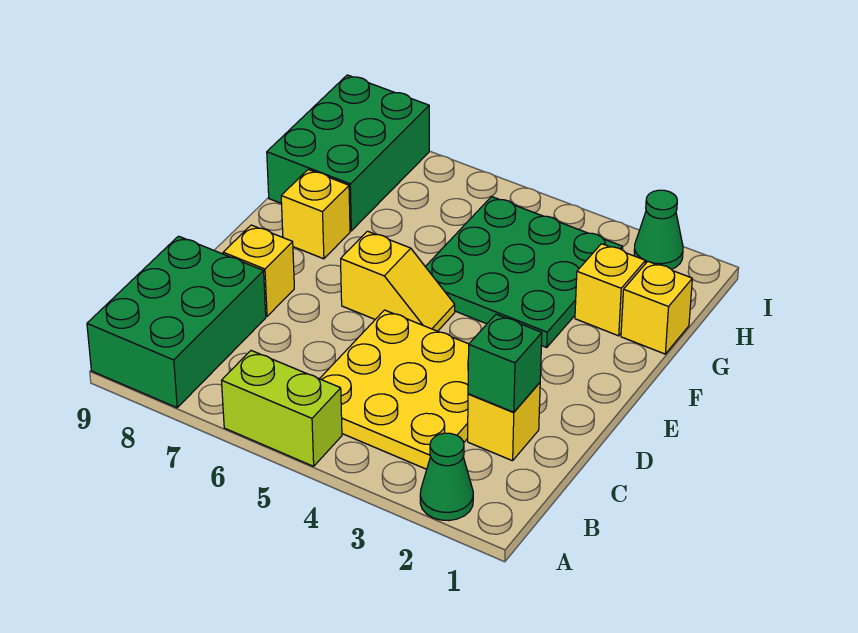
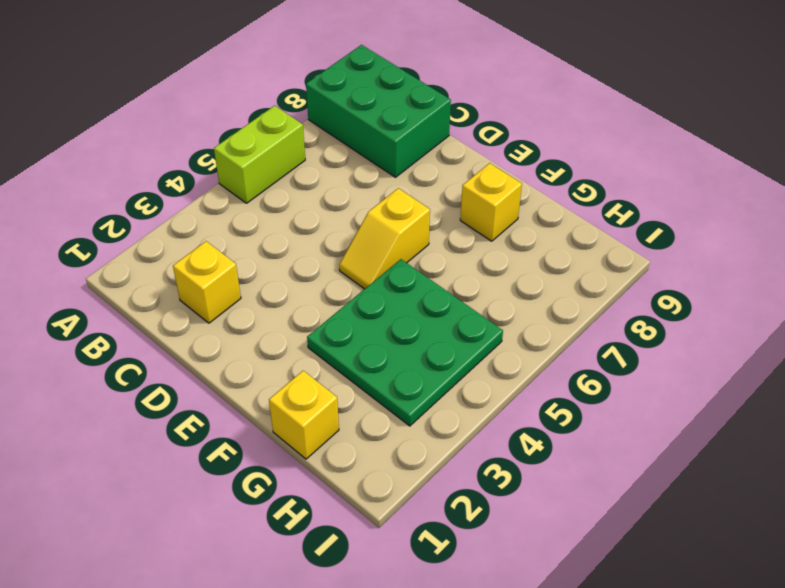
none -> green 1x1 cone [420,433,473,521]
none -> yellow 3x3 plate [320,310,469,469]
none -> yellow 1x1 brick [223,225,294,316]

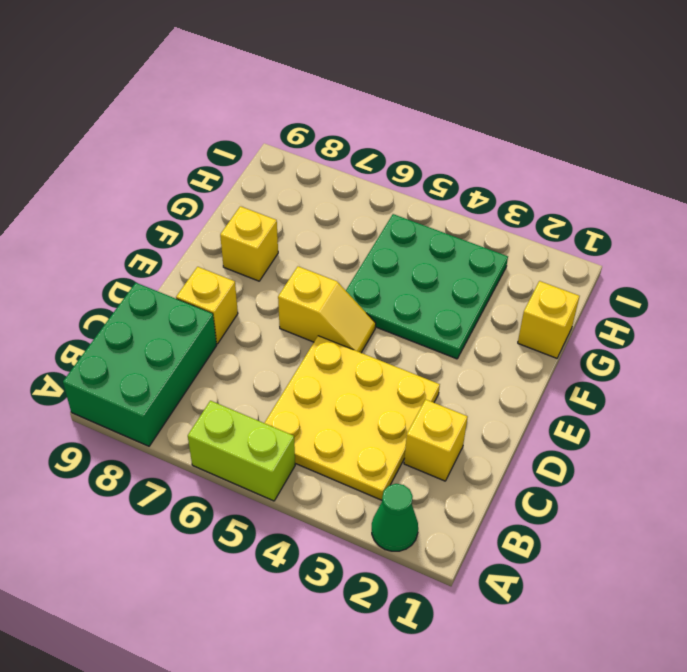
none -> yellow 1x1 brick [575,244,645,336]
none -> green 2x3 brick [267,75,429,231]
none -> green 1x1 cone [634,190,683,269]

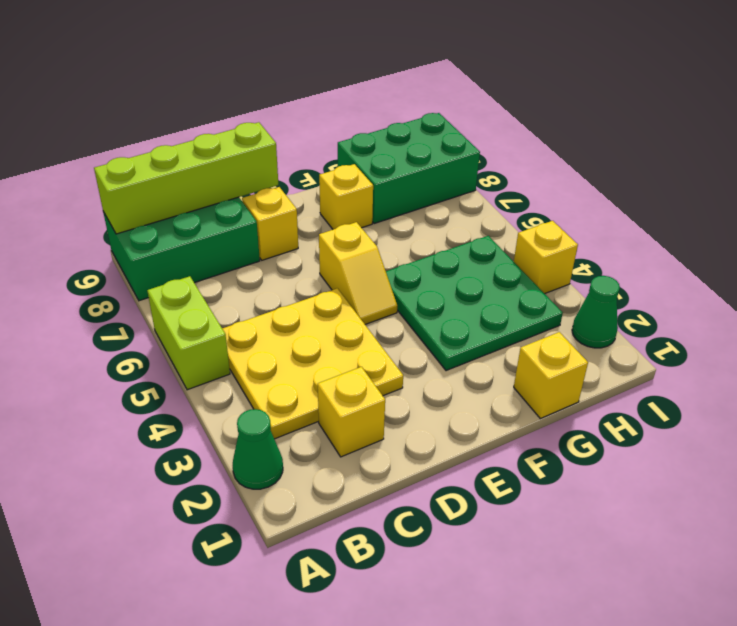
lime 1x4 brick [94,122,278,234] -> none
yellow 1x1 brick [514,221,578,294] -> yellow 1x1 brick moved to [575,244,645,336]
none -> green 1x1 brick [468,314,542,412]

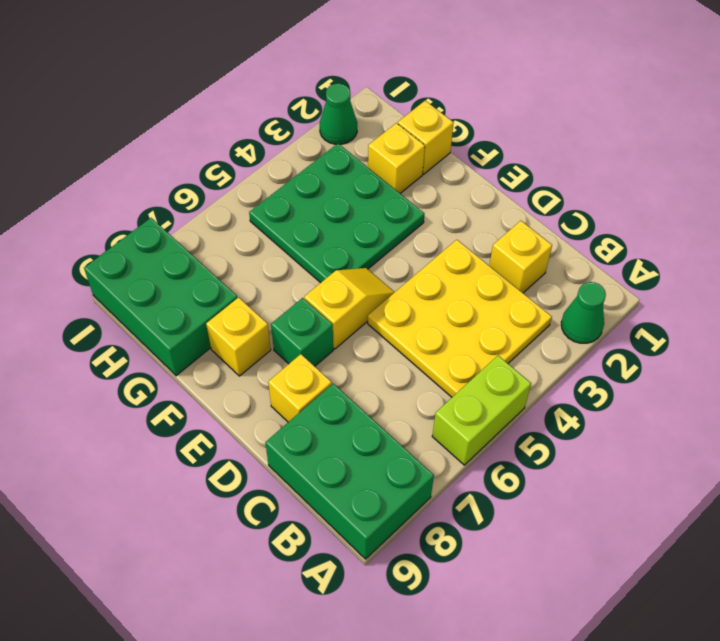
green 1x1 brick [271,298,333,366] -> green 1x1 brick moved to [468,314,542,412]

